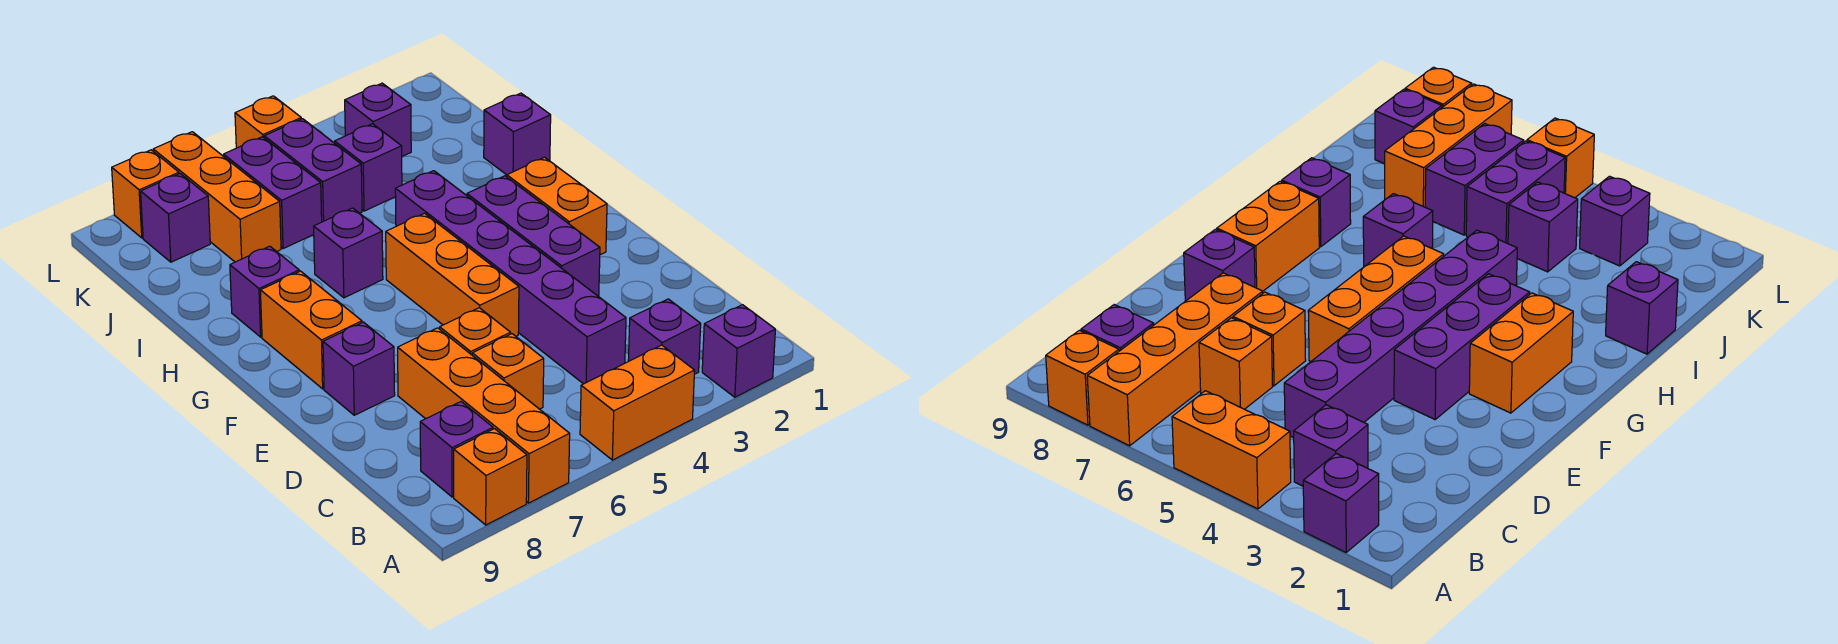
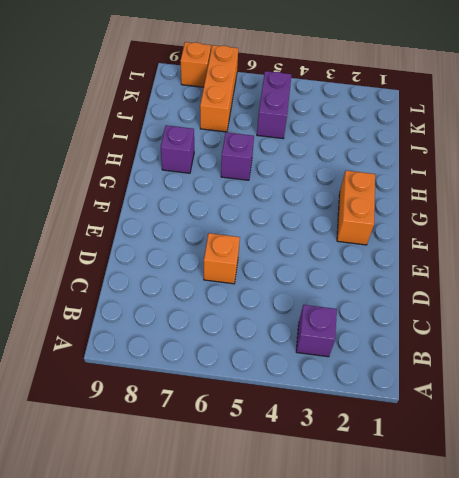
none -> purple 1x1 brick [702,305,775,397]
none -> orange 1x2 brick [580,345,695,460]
none -> orange 1x4 brick [398,328,570,503]

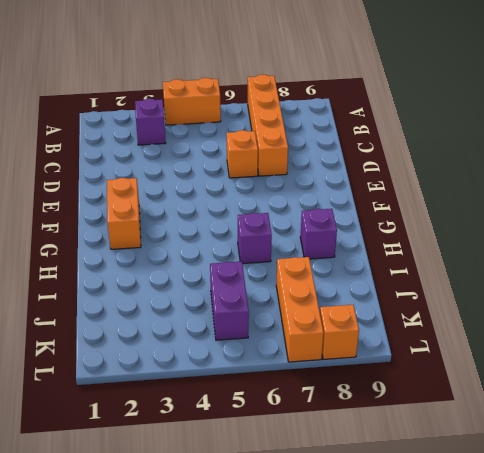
none -> purple 1x1 brick [702,305,775,397]
none -> orange 1x1 brick [454,429,527,525]
none -> purple 1x1 brick [420,402,493,497]

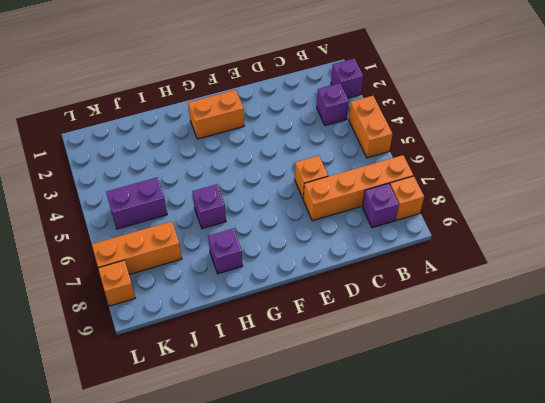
none -> purple 1x6 brick [395,171,626,384]
none -> orange 1x1 brick [472,334,544,409]
none -> purple 1x3 brick [467,176,600,296]

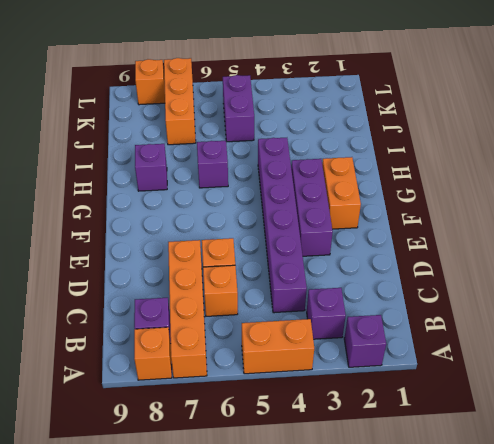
none -> orange 1x3 brick [386,213,519,336]
none -> purple 1x1 brick [323,322,395,415]
none -> orange 1x2 brick [260,271,362,389]

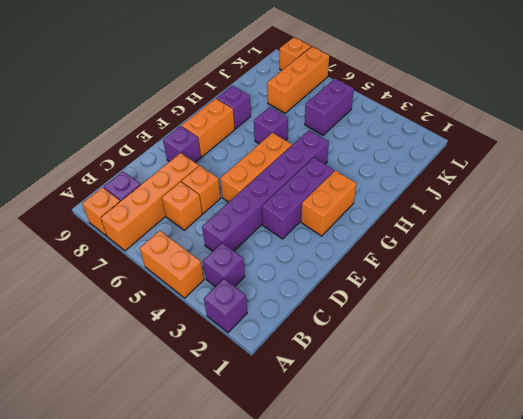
none -> purple 1x1 brick [484,93,551,175]
none -> purple 1x1 brick [335,124,402,211]
none -> purple 1x2 brick [224,137,322,249]

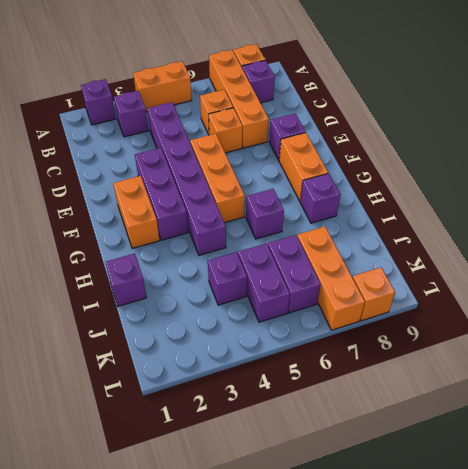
none -> purple 1x1 brick [345,83,411,156]
none -> purple 1x1 brick [141,174,210,262]
none -> orange 1x1 brick [235,96,301,148]

